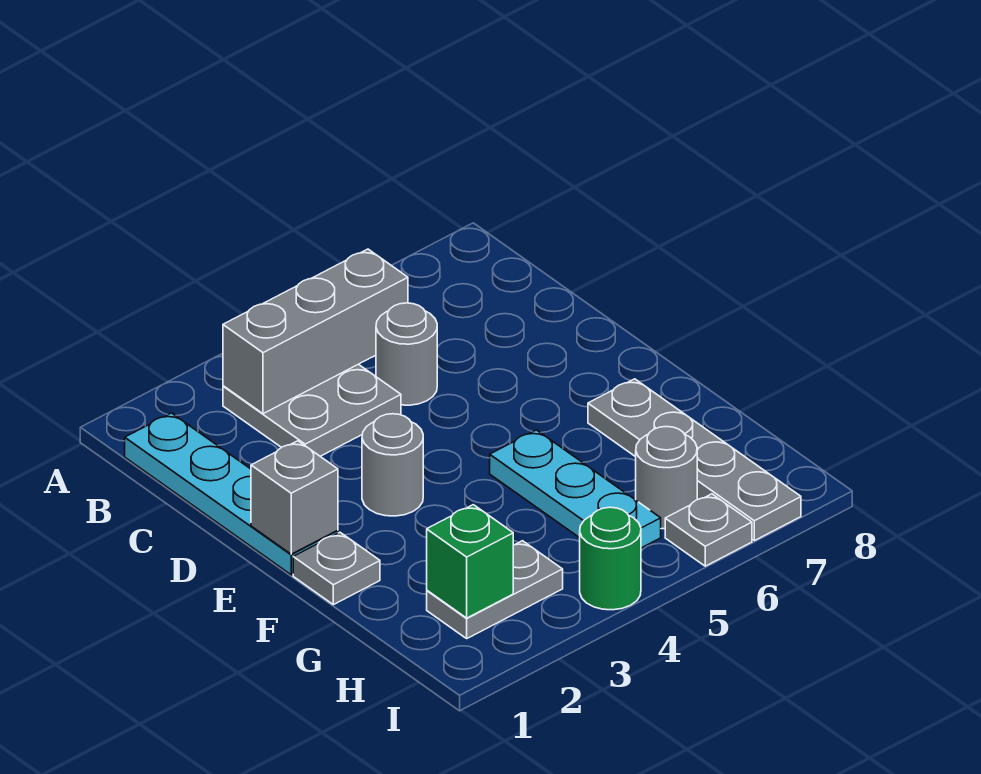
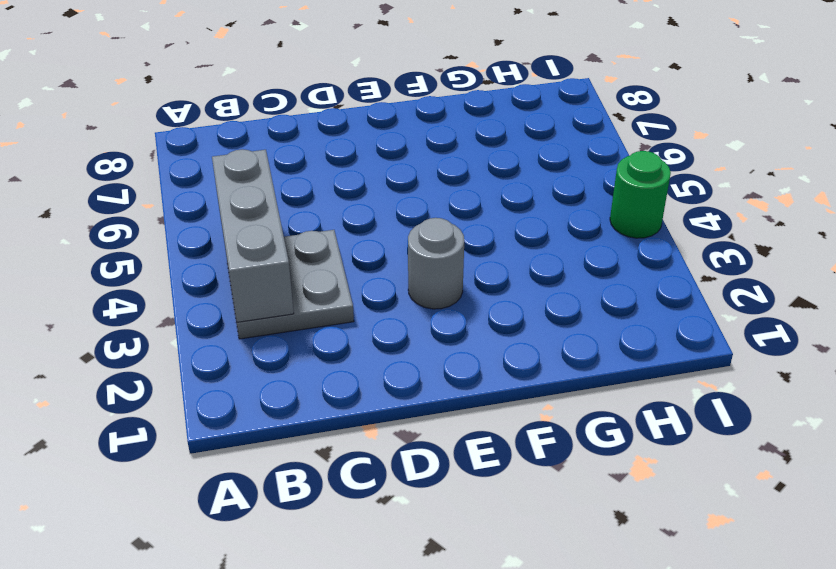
none -> cyan 1x4 plate [125,413,338,575]
none -> grey 1x1 round brick [376,303,437,405]
none -> grey 1x1 plate [293,532,380,605]

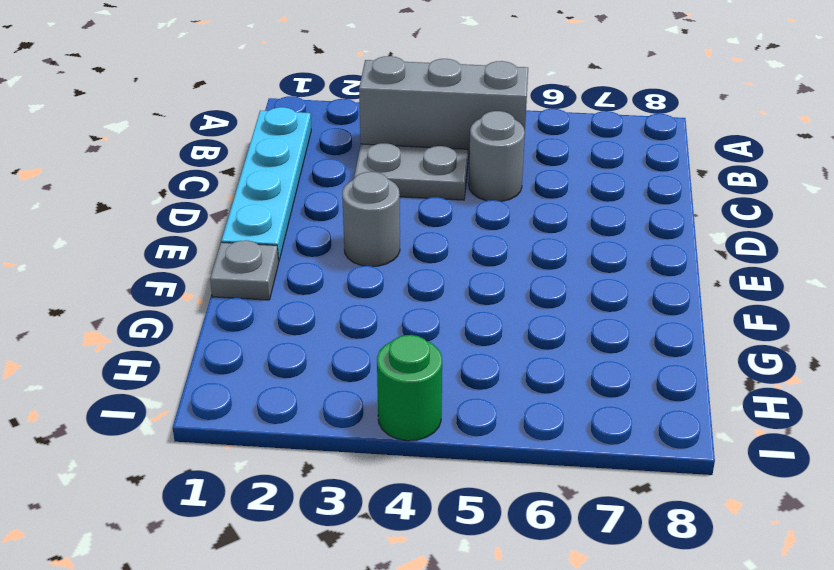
none -> cyan 1x3 plate [490,430,661,548]
none -> grey 1x4 plate [588,379,801,541]
none -> grey 1x2 plate [427,541,563,638]

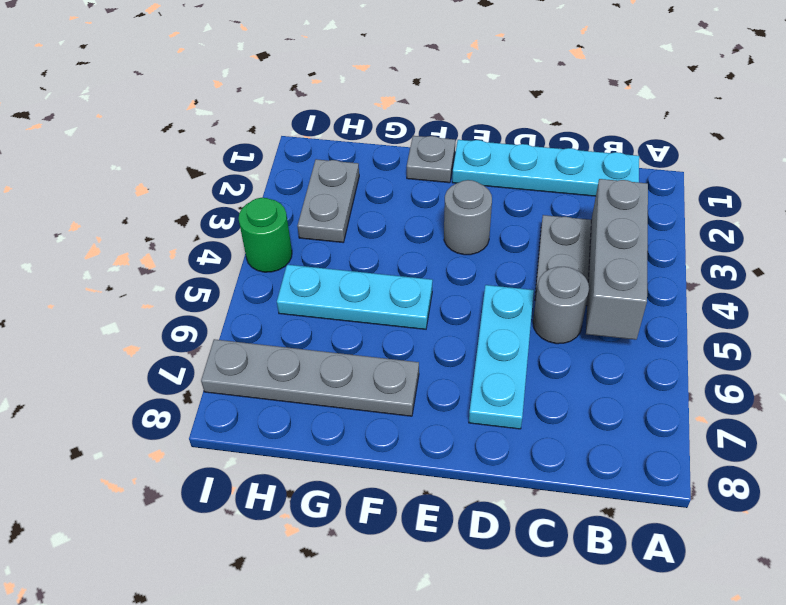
cyan 1x3 plate [469,285,534,429] -> none
none -> grey 1x1 round brick [636,427,697,529]
none -> grey 1x1 plate [665,494,752,566]
none -> grey 1x1 brick [251,441,338,554]

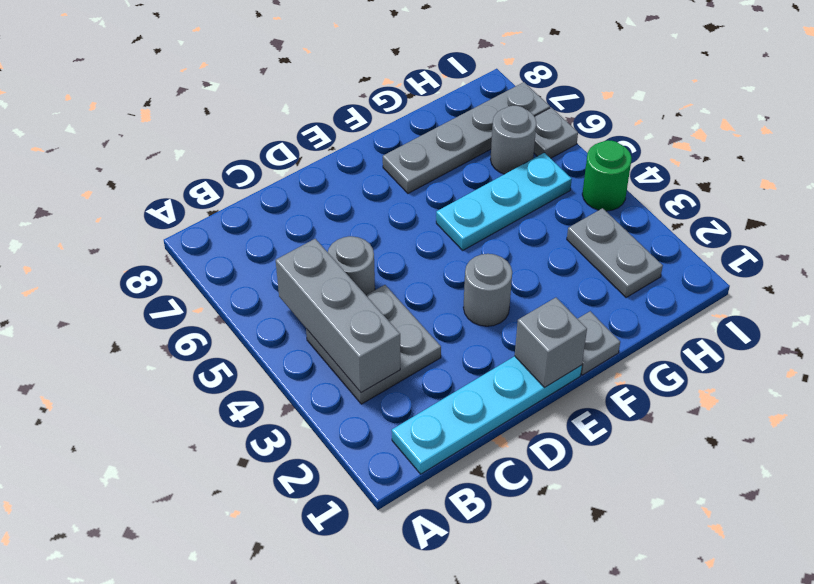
none -> green 1x1 brick [427,505,513,618]

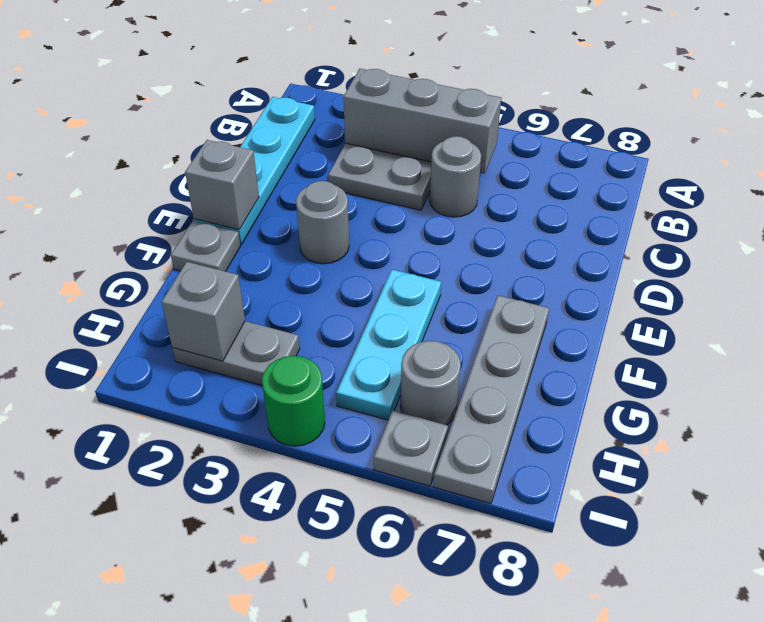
grey 1x1 brick [162,262,245,361] -> green 1x1 brick [427,505,513,618]

